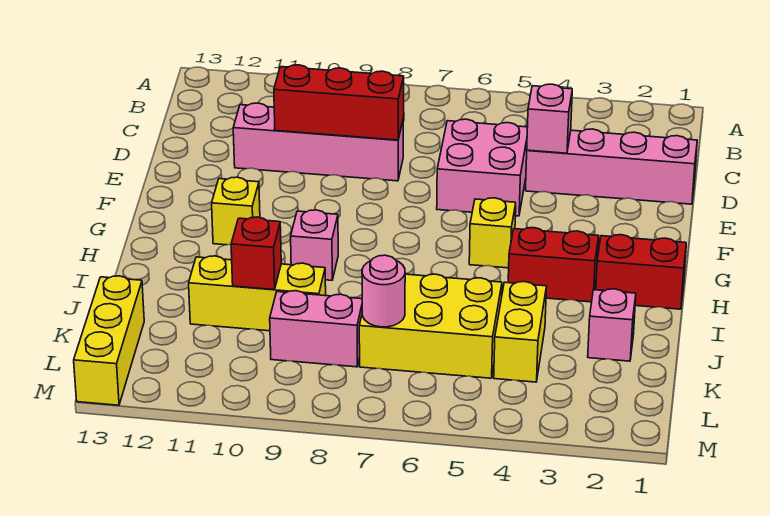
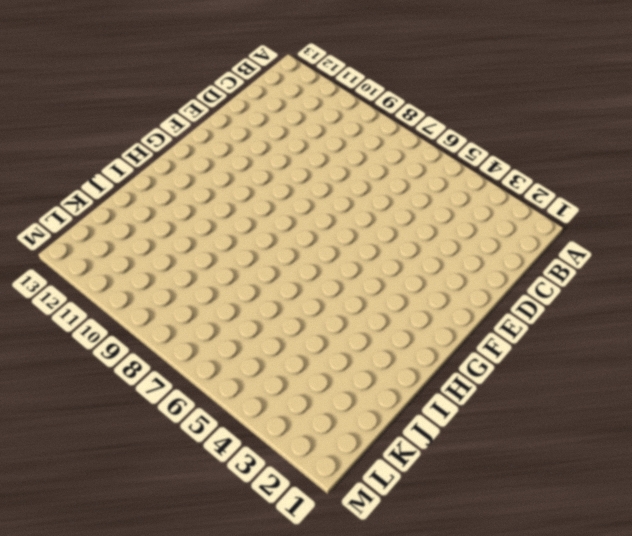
none -> pink 1x4 brick [526,129,697,204]
none -> pink 2x2 brick [437,119,527,216]
none -> pink 1x4 brick [233,103,403,181]

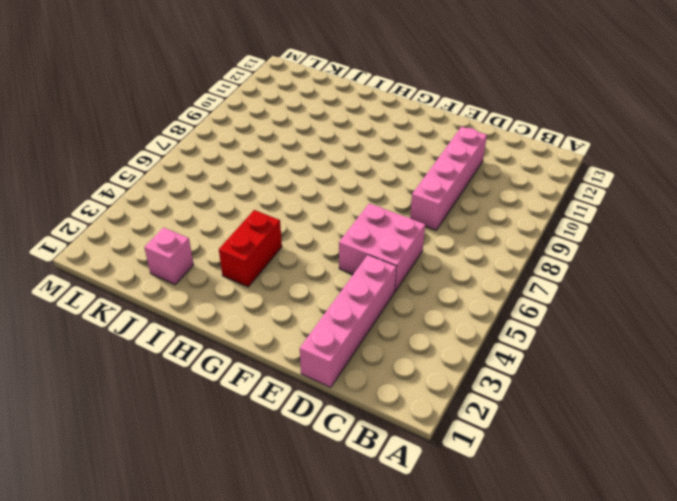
none -> yellow 1x1 brick [469,198,516,268]
none -> yellow 1x1 brick [212,177,260,245]
none -> red 1x2 brick [596,235,686,309]

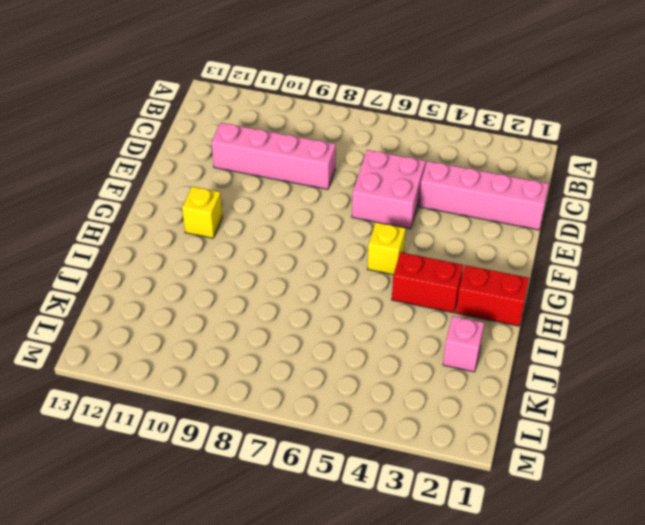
none -> pink 1x1 brick [291,210,338,280]
none -> yellow 1x2 brick [494,282,547,382]
none -> yellow 2x3 brick [359,274,502,378]

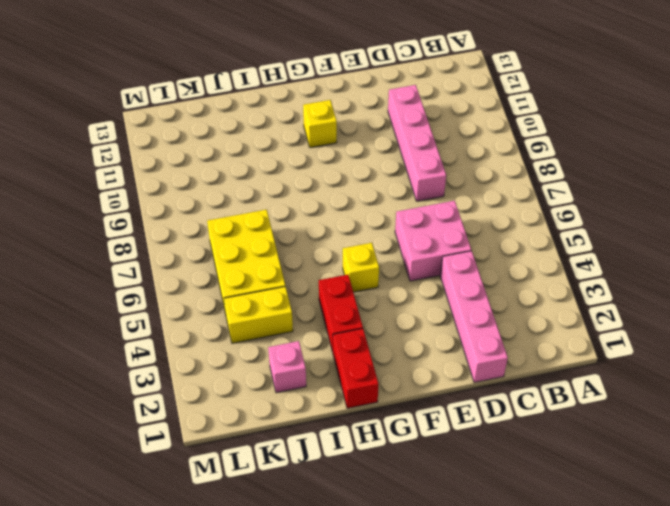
none -> pink 1x1 brick [291,210,338,280]
none -> yellow 1x3 brick [189,256,326,331]
none -> pink 1x2 brick [270,291,362,367]

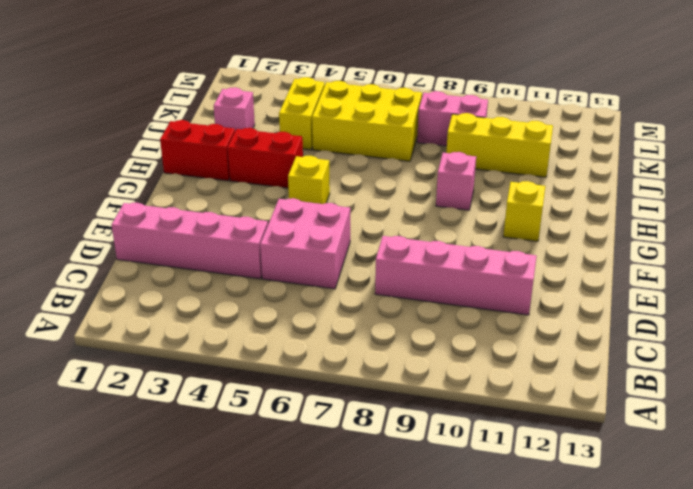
none -> yellow 1x3 brick [74,276,144,405]
none -> pink 1x1 brick [527,84,572,153]
none -> red 1x3 brick [274,65,404,140]

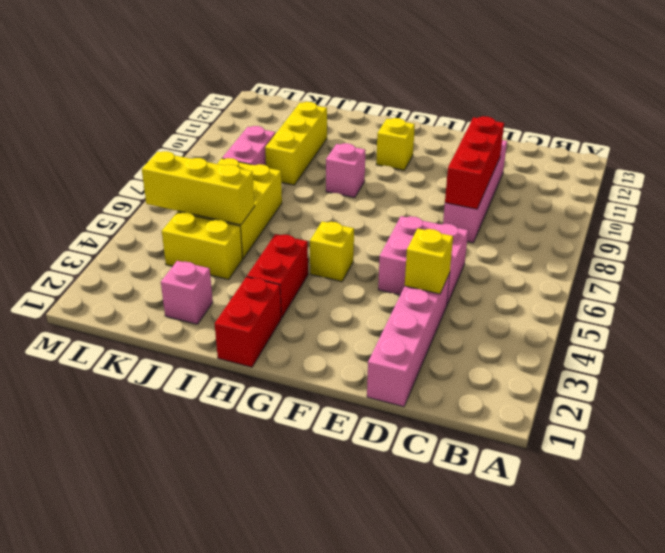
yellow 1x1 brick [405,228,453,294] -> pink 1x1 brick [527,84,572,153]
yellow 1x3 brick [142,151,255,225] -> yellow 1x3 brick moved to [74,276,144,405]
none -> red 1x1 brick [231,217,281,289]
none -> pink 1x1 round brick [362,255,405,327]

